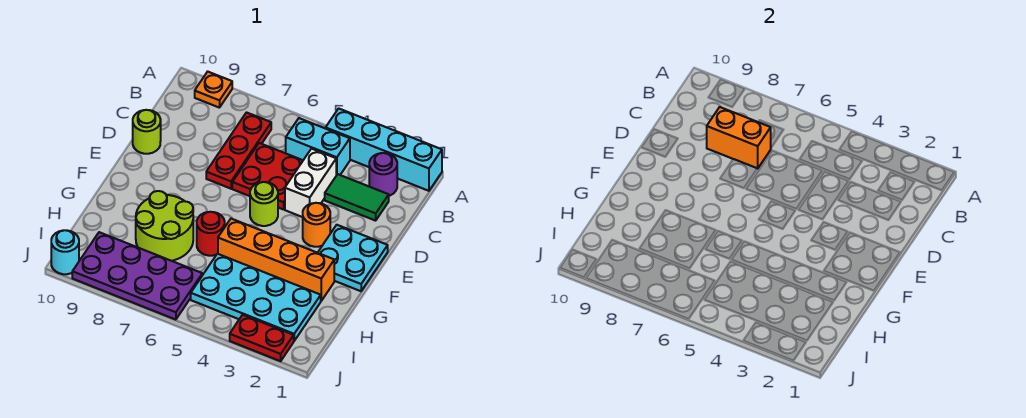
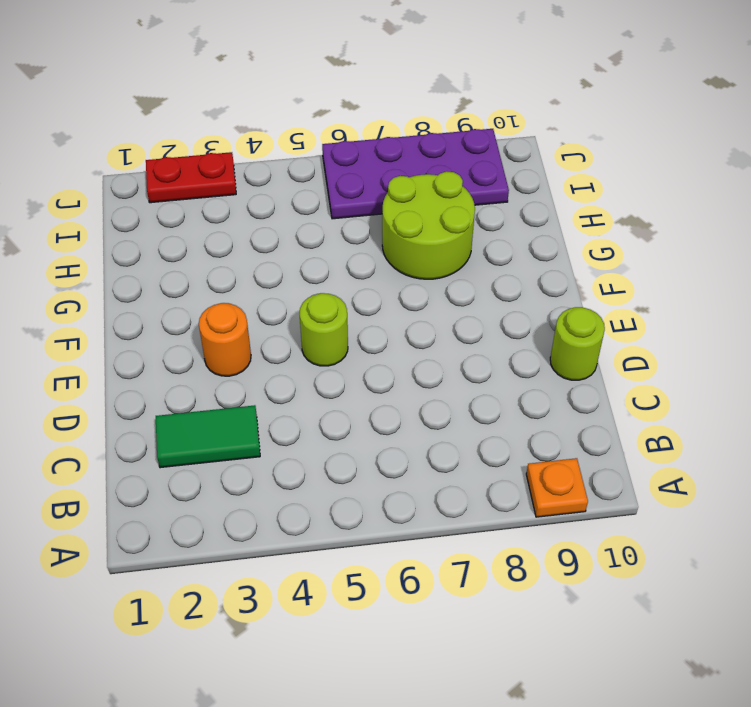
none -> cyan 1x4 brick [326,108,442,191]
none -> purple 1x1 round brick [369,153,397,196]
none -> cyan 1x2 brick [286,118,350,175]

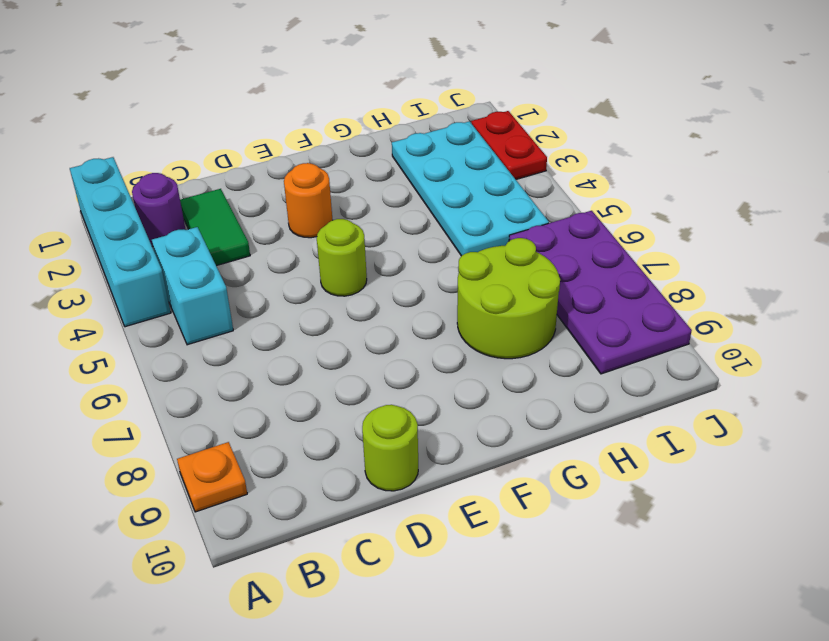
none -> red 1x3 plate [206,113,271,189]
none -> white 1x2 brick [285,149,336,217]
none -> red 2x2 plate [232,143,303,210]

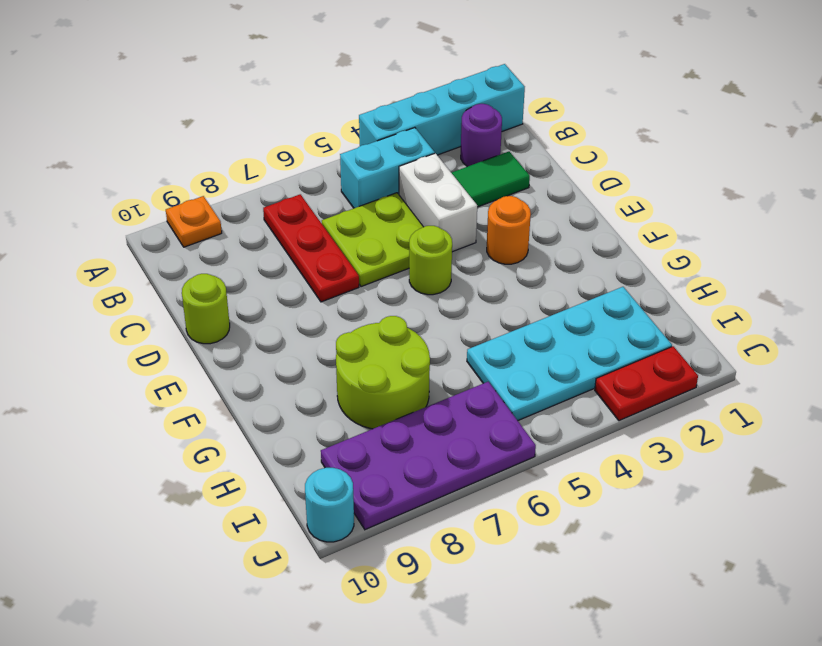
lime 2x2 plate [322,193,423,287] -> red 2x2 plate [232,143,303,210]
none -> cyan 2x2 plate [318,225,388,291]
none -> orange 1x4 brick [218,219,334,301]
none -> red 1x1 round brick [197,212,225,256]

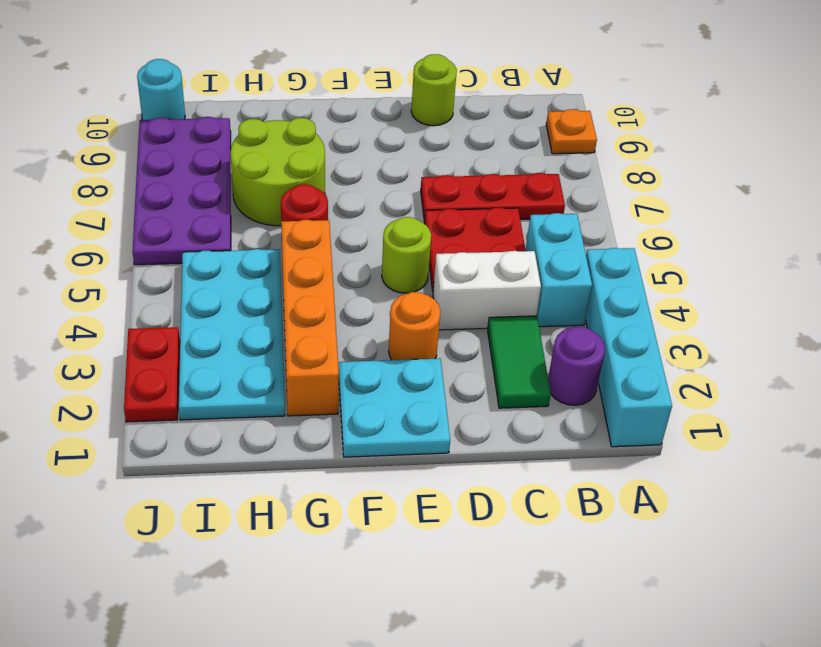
none -> orange 1x2 brick [707,107,771,169]

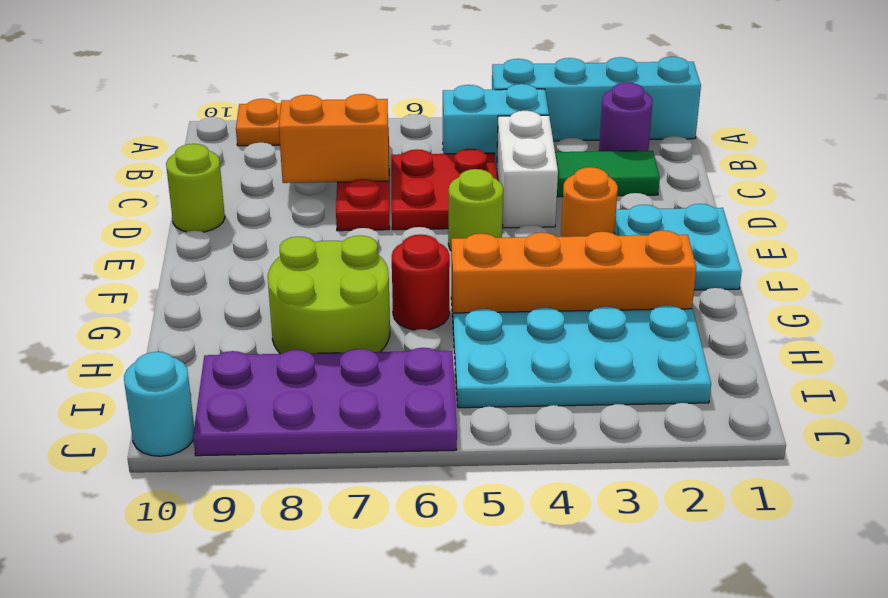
none -> red 1x2 plate [230,315,294,361]

